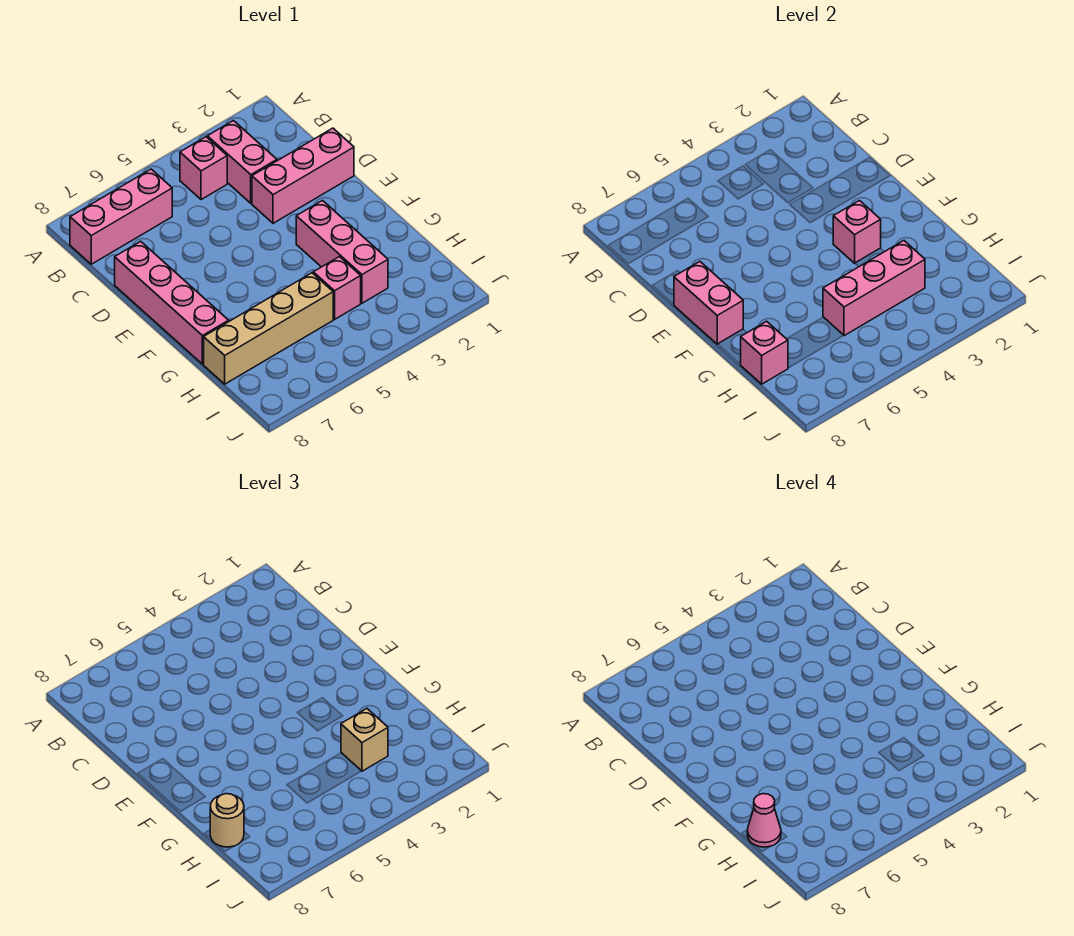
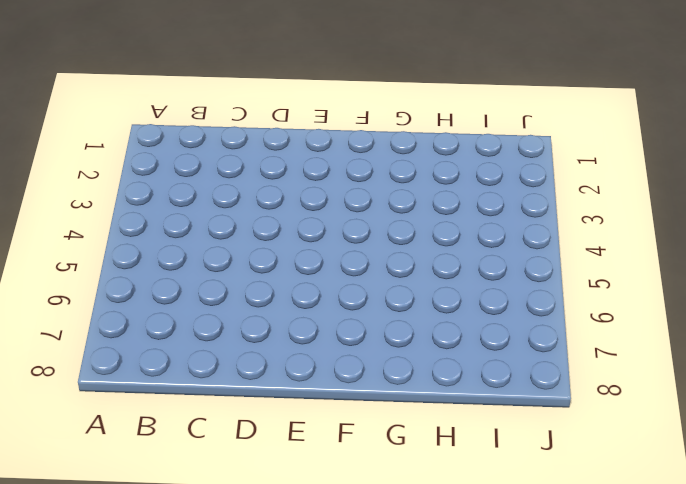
none -> pink 1x2 brick [207,121,277,203]
none -> pink 1x1 brick [180,137,227,200]
none -> pink 1x3 brick [70,169,172,264]

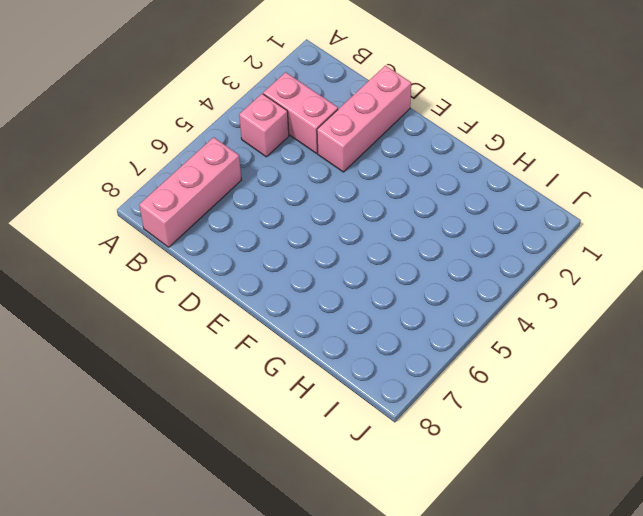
none -> pink 1x4 brick [115,241,229,364]
none -> pink 1x3 brick [296,201,388,303]
none -> pink 1x1 brick [313,257,361,319]

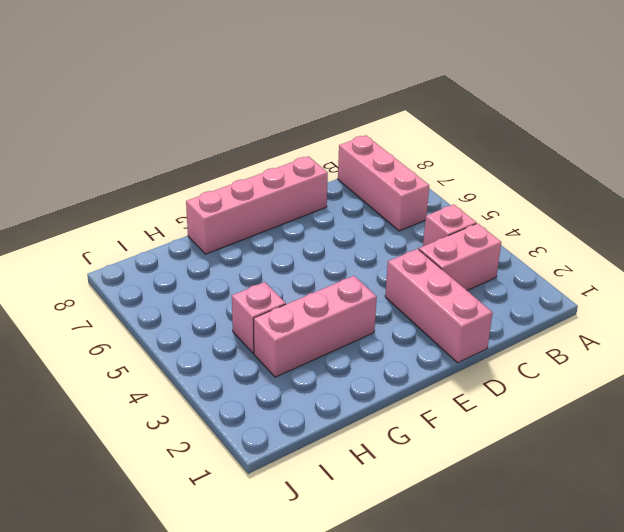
none -> tan 1x4 brick [204,273,333,384]
none -> pink 1x2 brick [674,262,743,344]
none -> pink 1x1 brick [833,201,881,263]

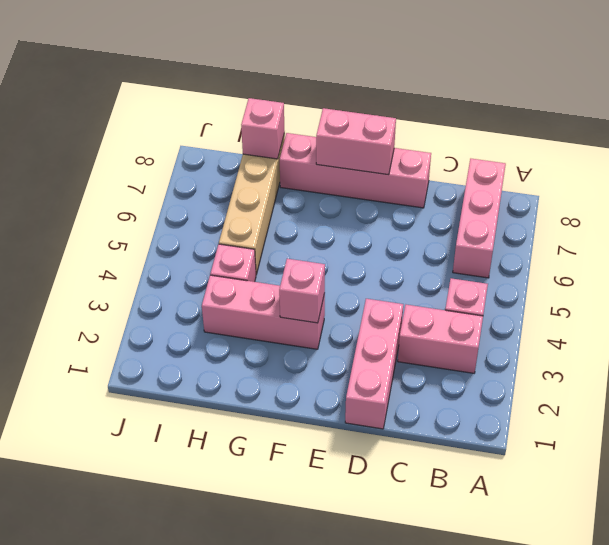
none -> pink 1x3 brick [823,241,925,336]
none -> tan 1x1 brick [341,709,388,771]
none -> tan 1x1 round brick [210,794,244,847]

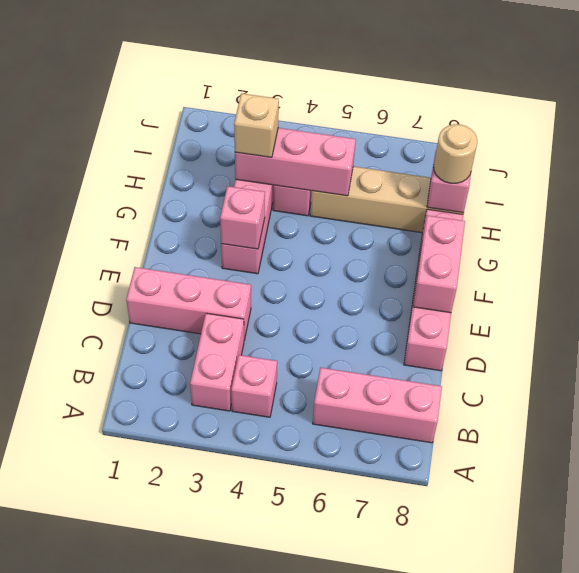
none -> pink 1x1 cone [747,794,781,847]

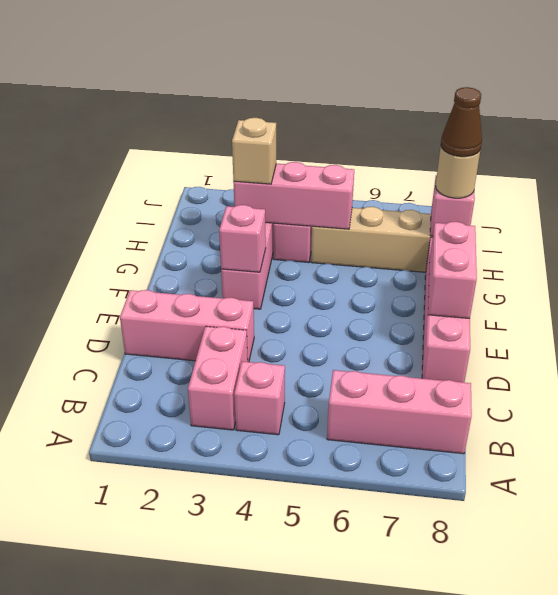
brown 1x1 cone [441,87,482,157] -> pink 1x1 cone [747,794,781,847]

